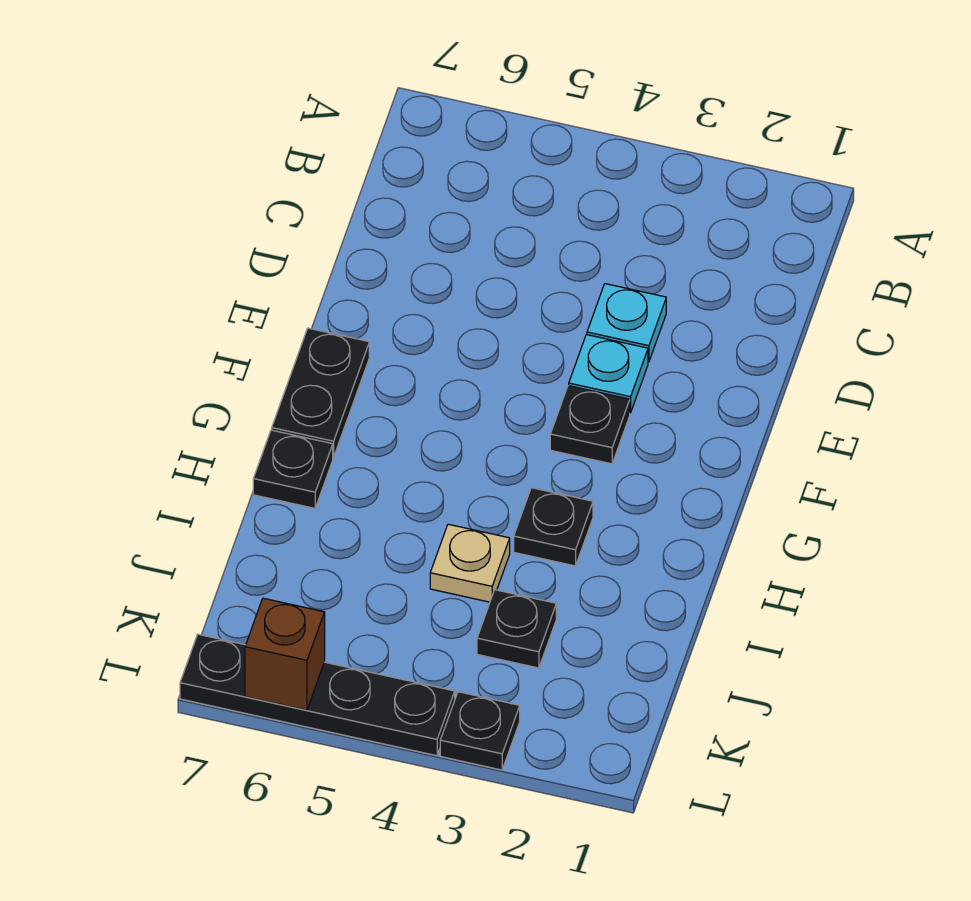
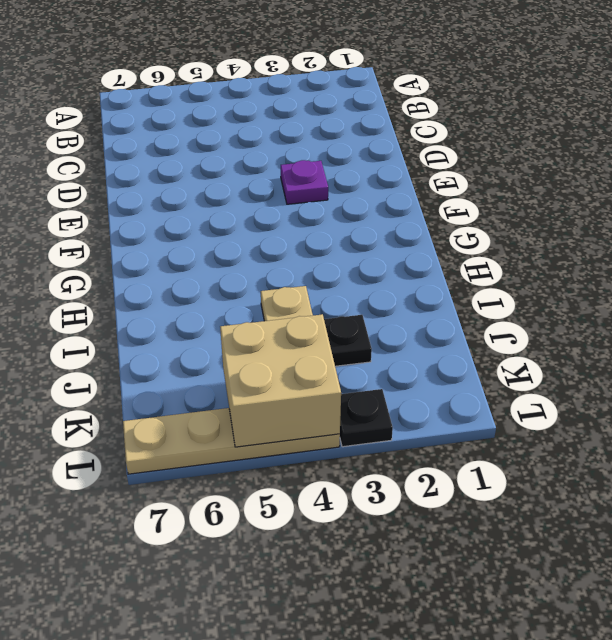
purple 1x1 plate [281,160,328,204] -> cyan 1x1 plate [569,335,648,413]
tan 2x2 brick [220,314,341,447] -> none
tan 1x4 plate [123,408,340,474] -> black 1x4 plate [180,634,455,756]
none -> cyan 1x1 plate [587,284,666,362]
none -> black 1x1 plate [550,386,630,464]

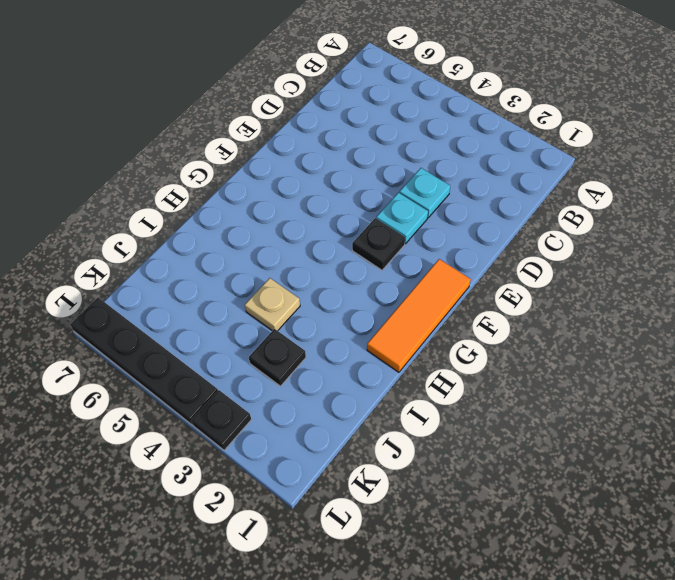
orange 1x3 tile [367,259,471,372] -> none
none -> black 1x2 plate [272,328,369,457]
none -> black 1x1 plate [514,488,593,566]

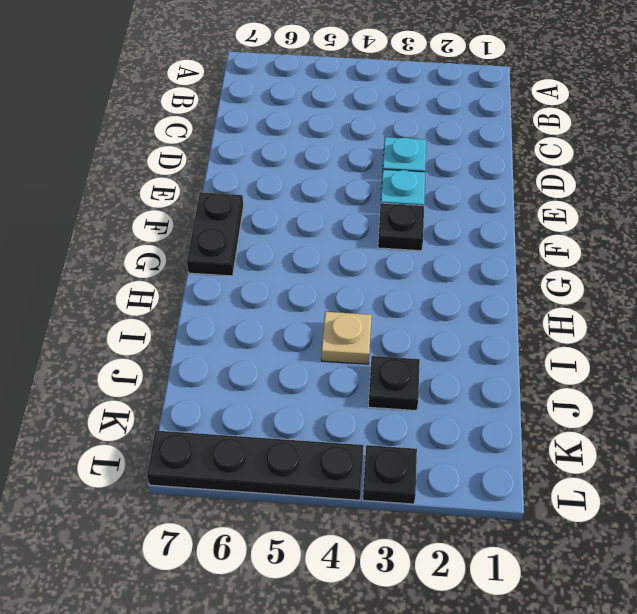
none -> black 1x1 plate [514,488,593,566]
none -> black 1x1 plate [253,430,333,508]

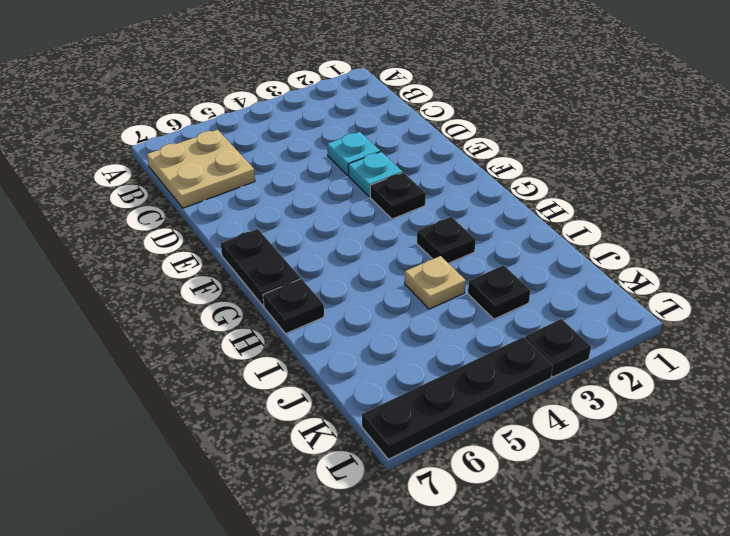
tan 2x2 plate [147,130,255,208] -> none
none -> brown 1x1 brick [245,598,325,710]

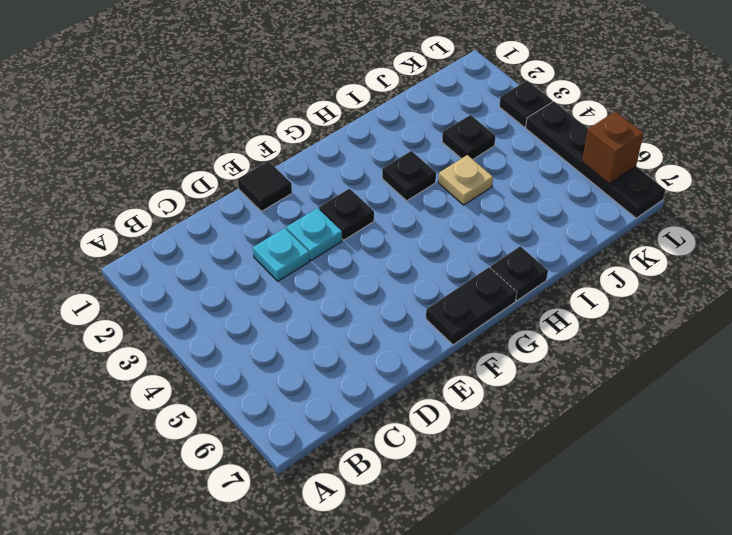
black 1x1 tile [238,161,292,211] -> none

